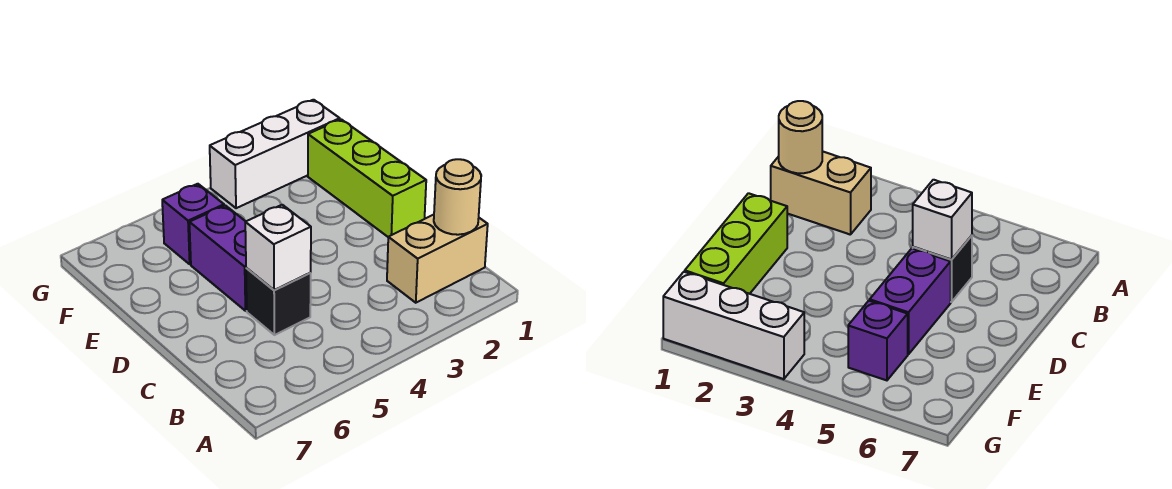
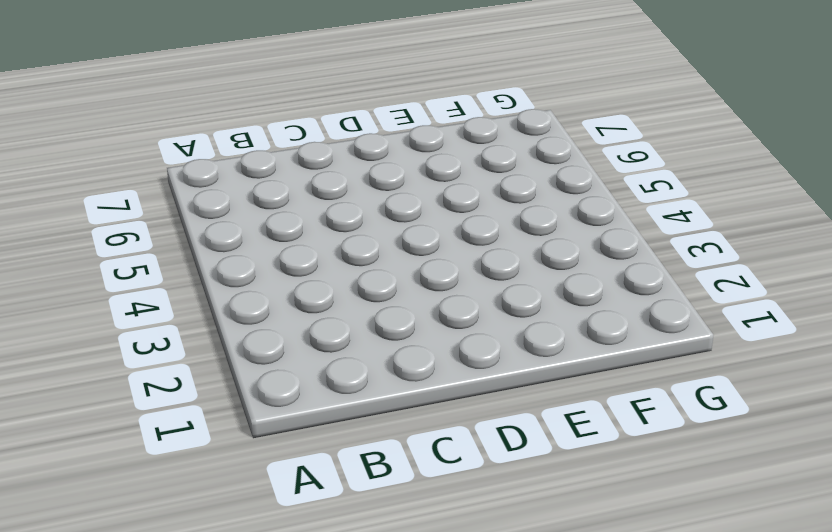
none -> tan 1x2 brick [387,215,488,303]
none -> black 1x1 brick [246,268,311,335]

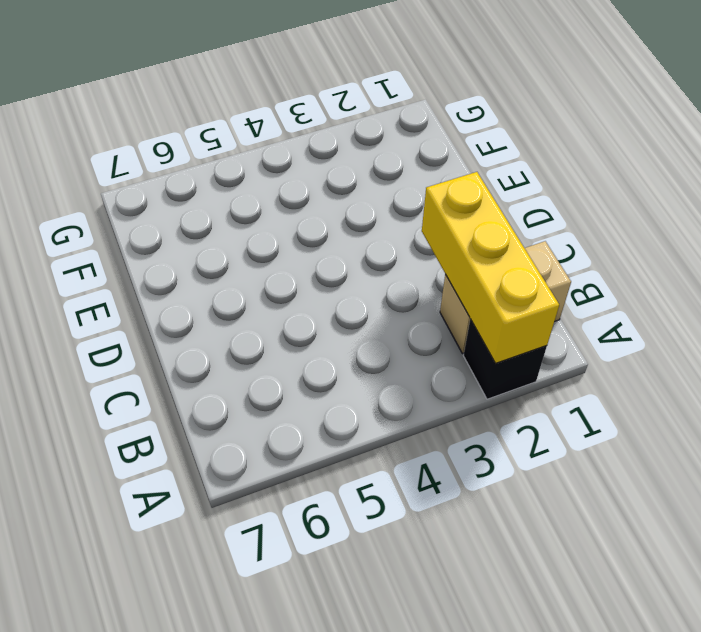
black 1x1 brick [463,319,547,399] -> black 1x1 brick moved to [246,268,311,335]
yellow 1x3 brick [422,172,559,363] -> none
none -> lime 1x3 brick [308,119,426,237]
none -> purple 1x2 brick [189,205,247,311]

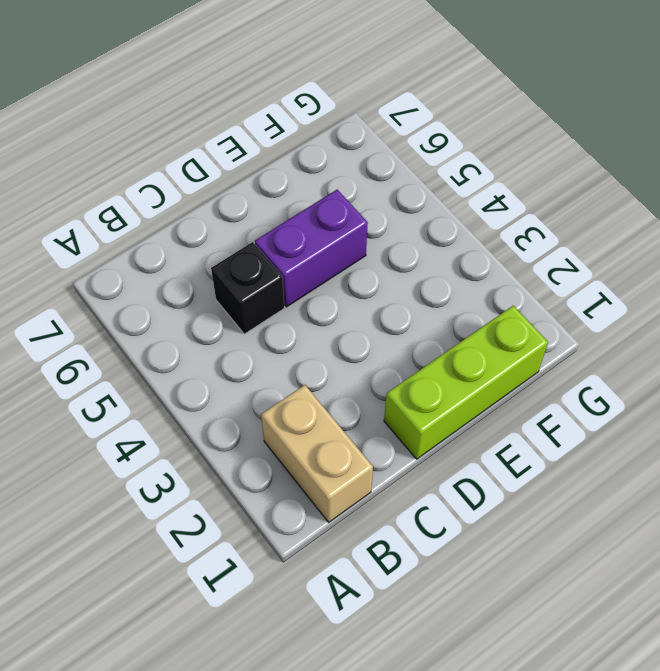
none -> purple 1x1 brick [162,184,224,264]
none -> white 1x3 brick [210,100,340,208]

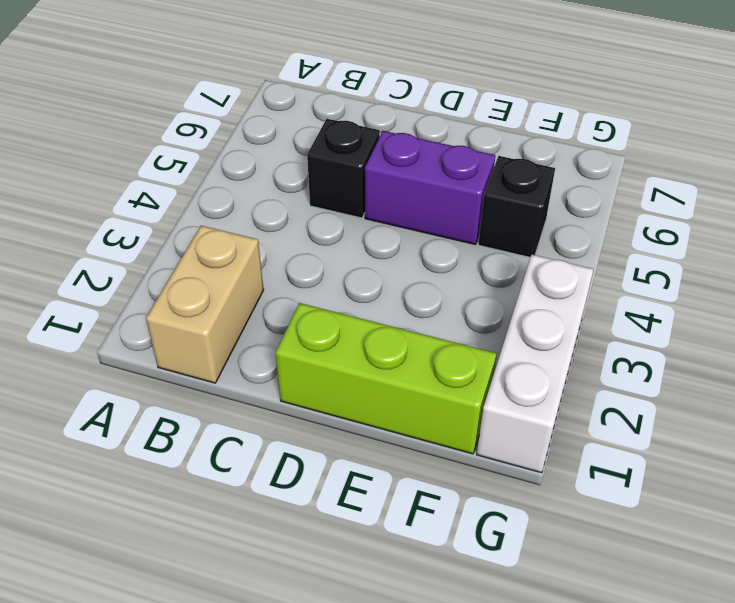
black 1x1 brick [478,156,555,257] -> purple 1x1 brick [162,184,224,264]
none -> tan 1x1 round brick [434,159,481,235]
none -> white 1x1 brick [245,205,311,290]

